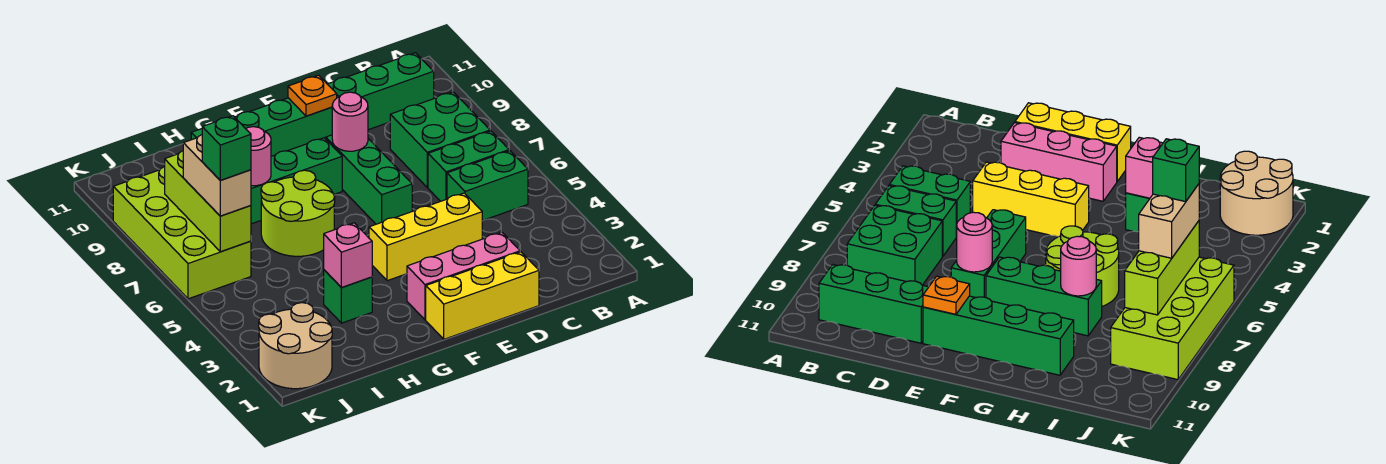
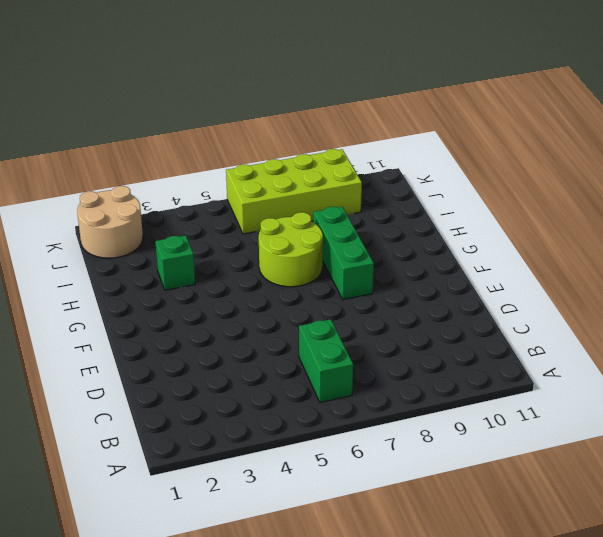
none -> green 1x2 brick [447,151,528,221]
none -> green 2x2 brick [390,92,490,187]
none -> green 1x3 brick [328,53,434,130]

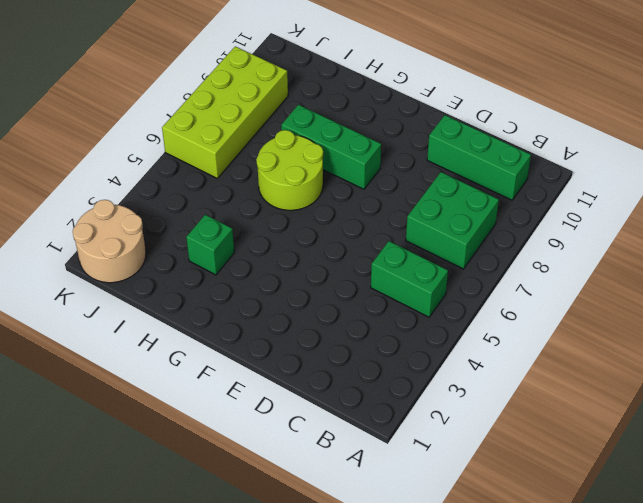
none -> green 1x2 brick [428,131,509,201]
none -> yellow 1x3 brick [426,252,539,339]
none -> pink 1x3 brick [407,232,520,320]

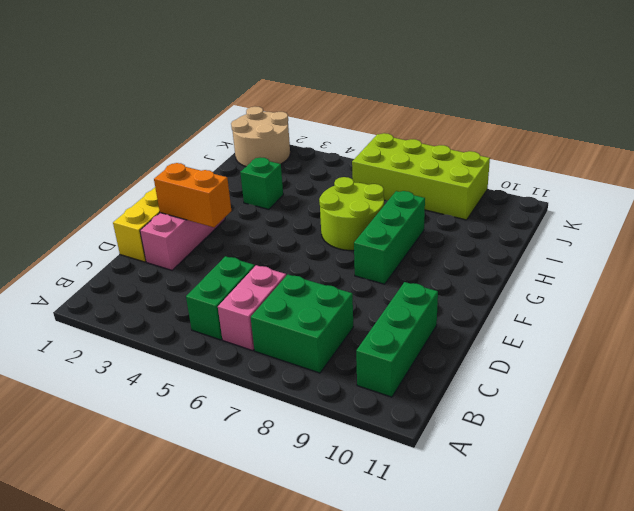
pink 1x2 brick [218,265,286,351] -> green 1x2 brick [428,131,509,201]
orange 1x2 brick [154,163,231,227] -> none
none -> yellow 1x3 brick [369,193,482,281]
none -> green 1x3 brick [326,135,412,224]
none -> green 1x4 brick [191,98,332,156]

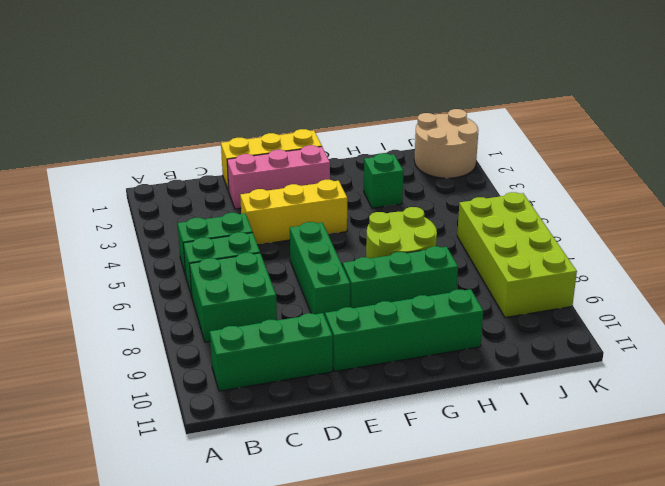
none -> pink 1x1 round brick [332,92,368,151]
none -> orange 1x1 plate [288,75,337,116]
none -> pink 1x1 brick [324,223,372,288]

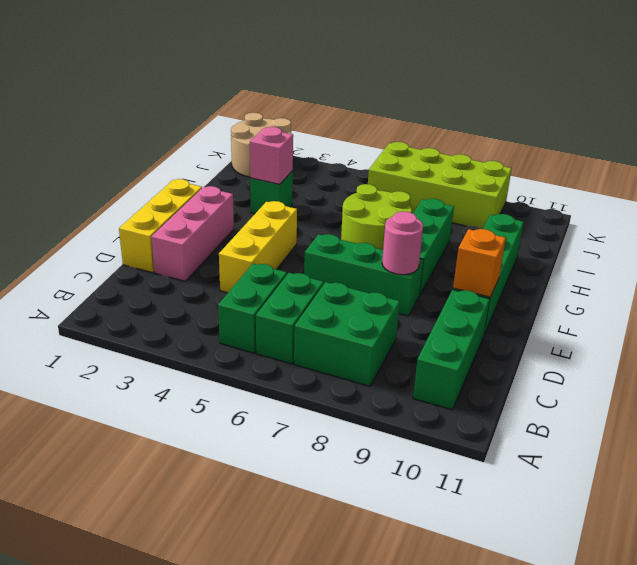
orange 1x1 brick [453,229,506,297] -> orange 1x1 plate [288,75,337,116]
none -> pink 1x1 round brick [246,127,271,186]
none -> lime 1x3 brick [165,151,251,252]
none -> tan 1x2 brick [183,135,251,216]

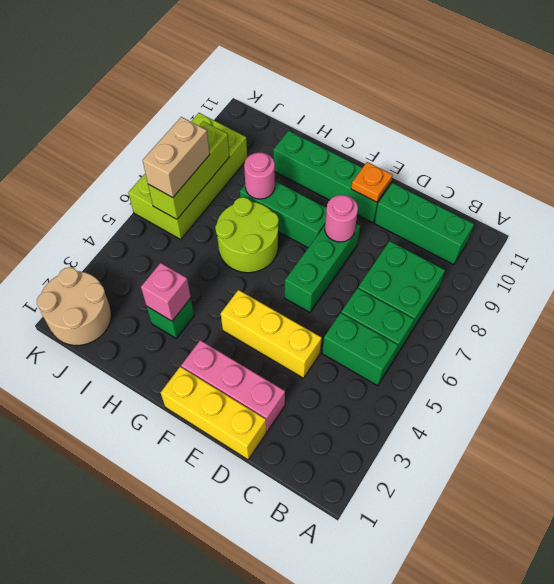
none -> green 1x1 brick [202,116,251,180]

